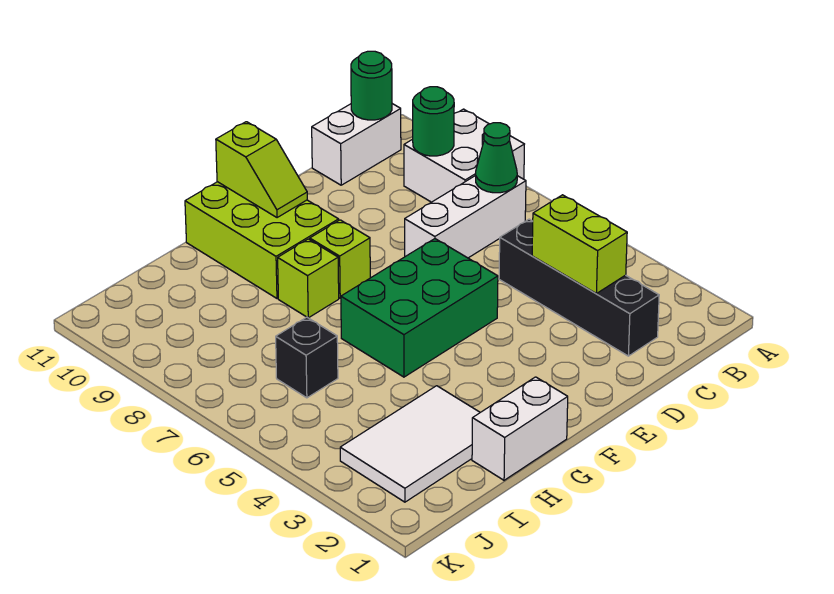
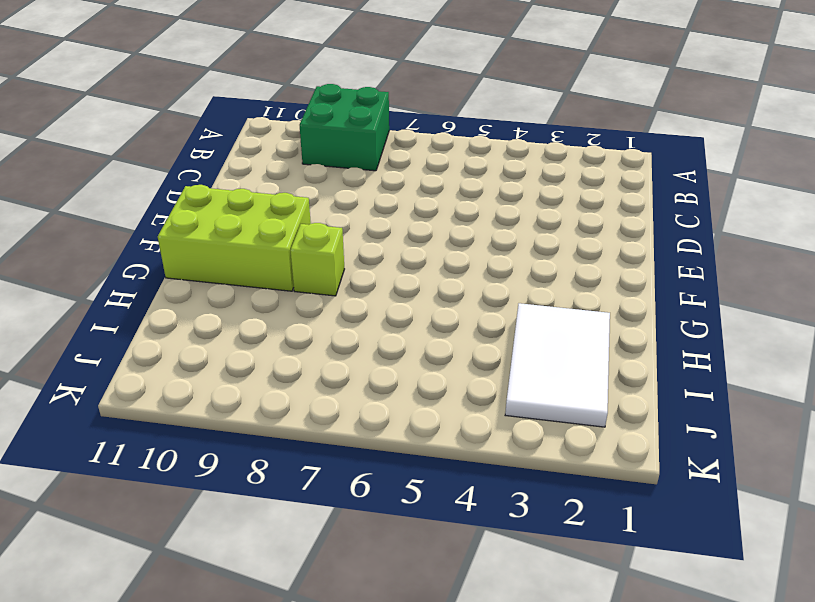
green 2x2 brick [300,84,389,171] -> white 2x2 brick [404,109,524,202]
none -> white 1x3 brick [405,176,526,258]
none -> white 1x2 brick [312,104,401,185]
none -> black 1x4 brick [499,219,659,356]

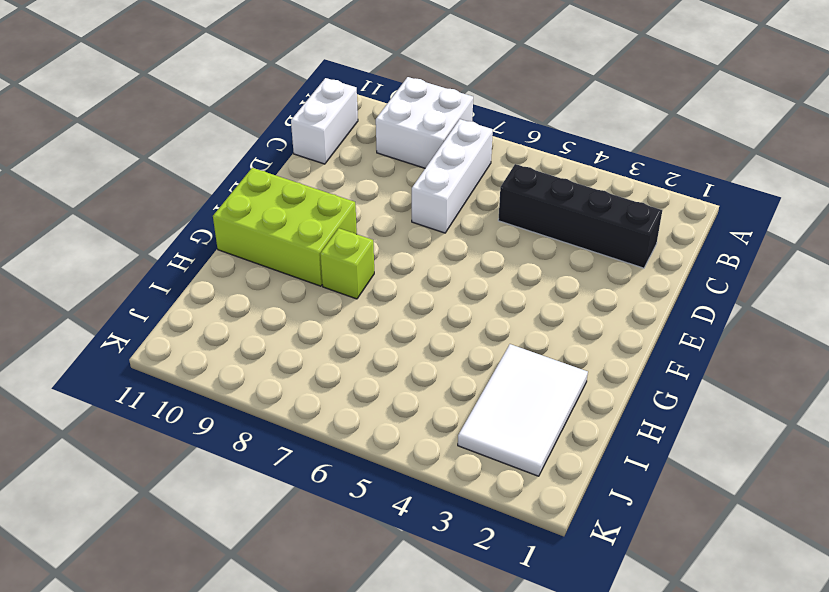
none -> green 2x3 brick [341,239,498,377]
none -> lime 1x1 brick [310,220,370,298]
none -> white 1x2 brick [472,377,568,480]

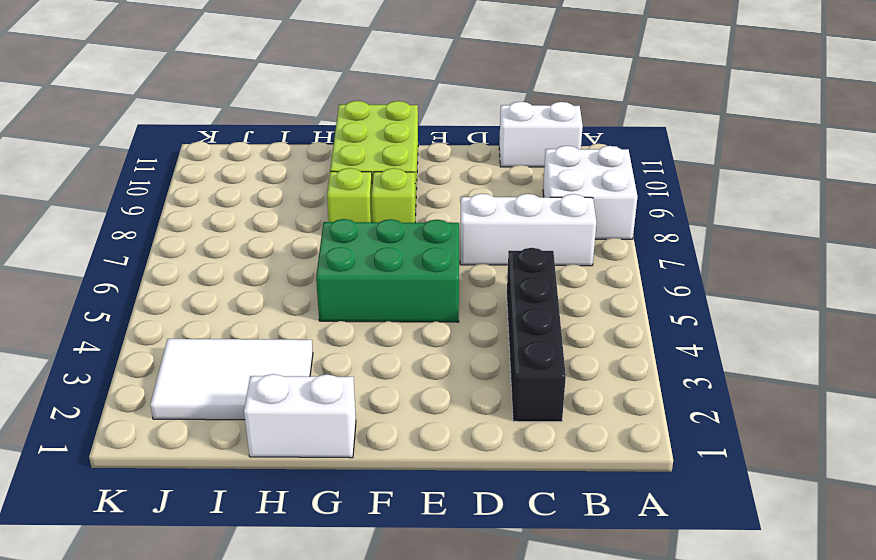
none -> black 1x1 brick [276,317,338,398]
none -> green 1x1 cone [476,123,517,193]
none -> green 1x1 round brick [413,87,454,156]

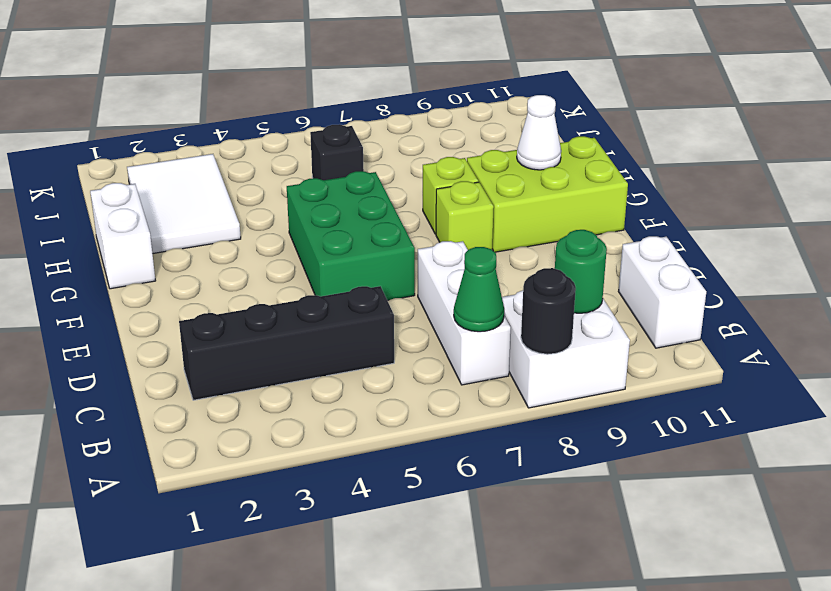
black 1x1 round brick [521,268,576,354] -> none
white 1x1 cone [517,95,561,170] -> none
none -> green 1x1 round brick [351,51,392,120]
none -> lime 1x2 brick [532,195,627,293]
none -> lime 1x2 slope [216,122,307,218]

